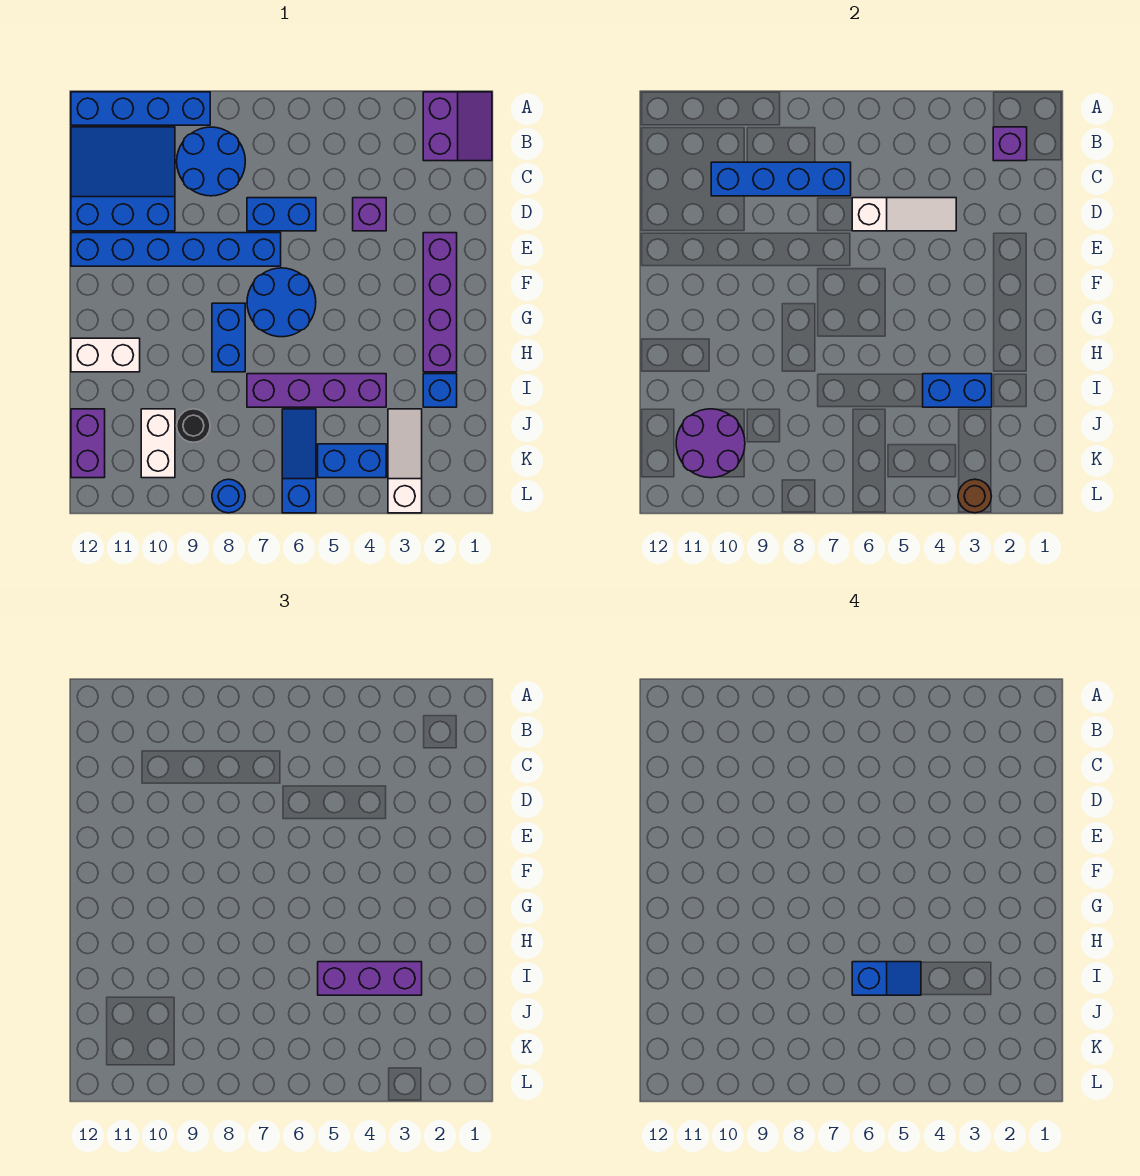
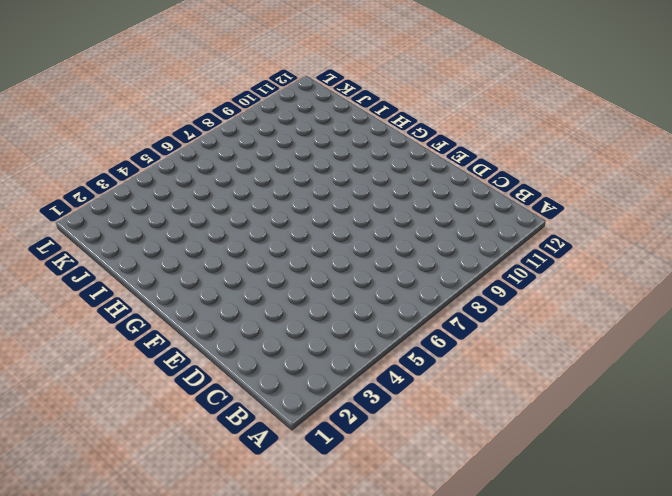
none -> purple 2x2 slope [423,92,492,161]
none -> blue 1x4 brick [71,92,210,125]
none -> blue 2x2 round brick [177,127,245,196]

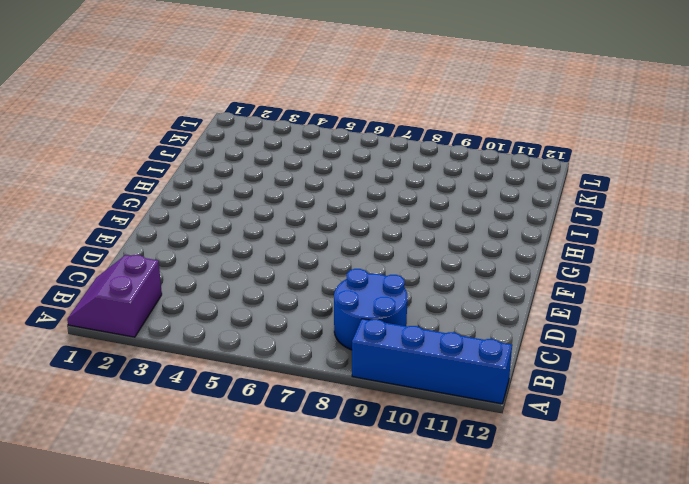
none -> blue 3x3 slope [71,127,175,231]
none -> purple 1x1 brick [353,198,386,231]
none -> blue 1x2 brick [247,198,316,231]

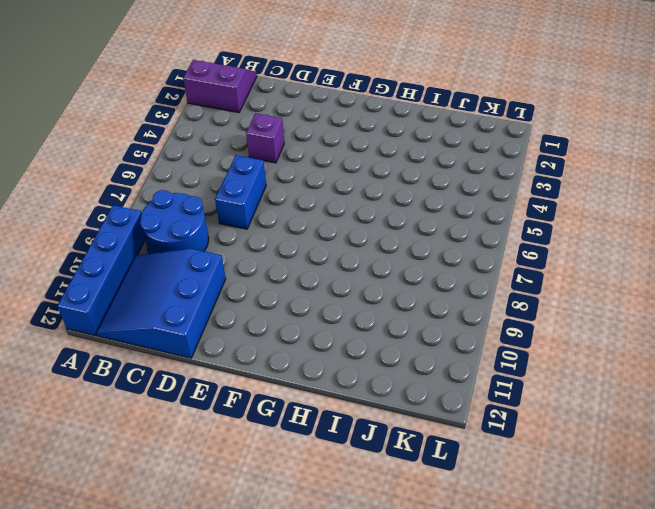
none -> purple 1x4 brick [423,233,457,372]
none -> blue 1x6 brick [71,233,281,266]
none -> blue 2x2 round brick [247,268,316,337]

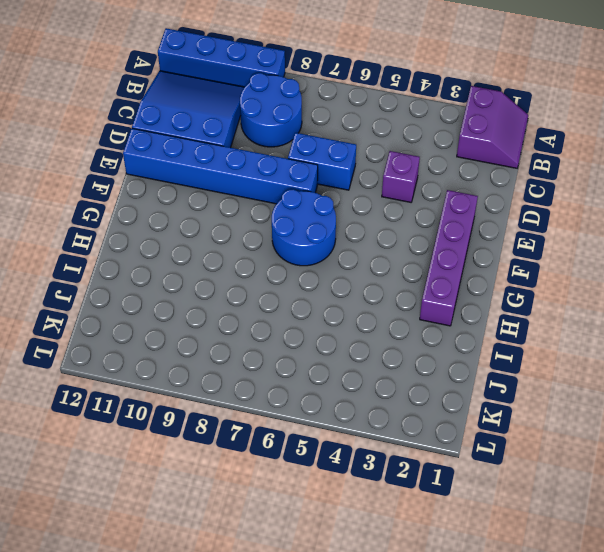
none -> blue 1x2 brick [212,303,245,372]
none -> white 1x2 brick [71,338,140,372]
none -> blue 1x1 brick [423,374,457,407]

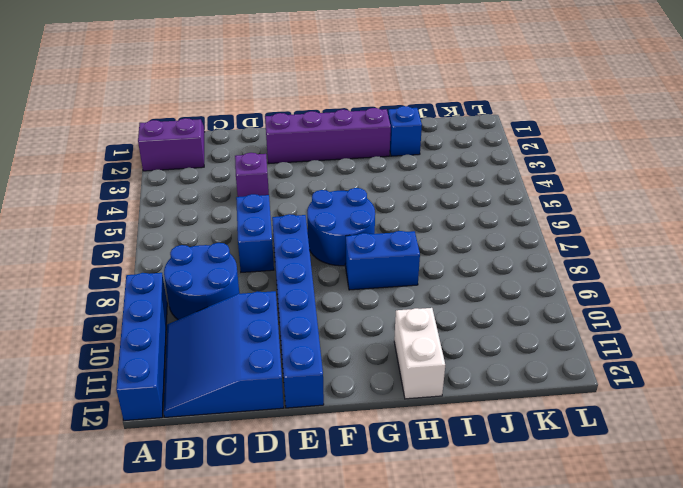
none -> purple 1x4 brick [247,374,386,407]
none -> white 1x3 slope [388,409,422,513]
none -> blue 1x3 slope [282,409,316,513]

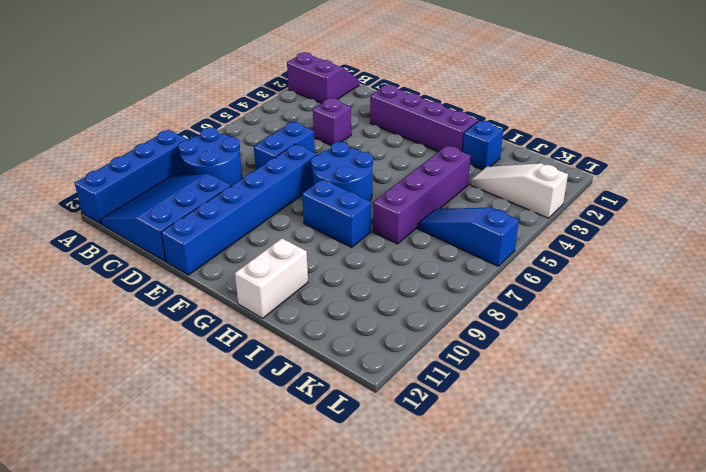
none -> black 1x1 round brick [177,409,210,442]
none -> white 1x2 brick [141,409,175,478]
none -> purple 1x2 brick [71,409,105,478]

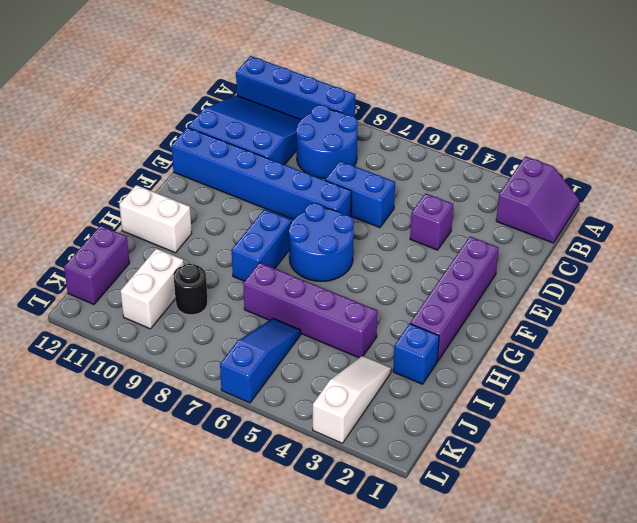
none -> blue 1x2 brick [318,444,386,478]
none -> blue 1x1 round brick [212,479,245,513]
none -> purple 1x1 brick [993,127,1027,161]

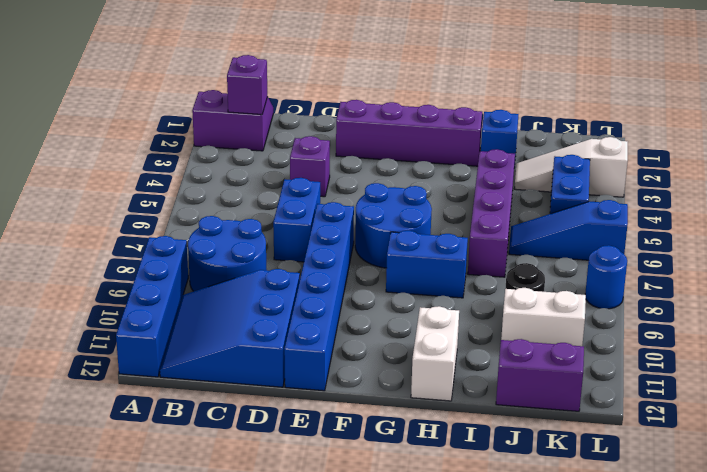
none -> blue 1x4 brick [711,162,851,196]
none -> white 1x3 slope [852,198,956,231]
none -> blue 1x2 brick [923,374,992,407]

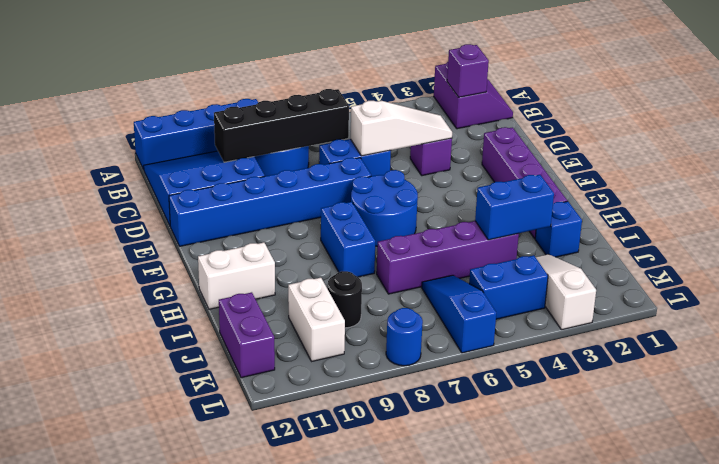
black 1x4 brick [214,89,349,162] -> blue 1x4 brick [711,162,851,196]
none -> purple 2x2 round brick [676,409,745,478]
none -> brown 1x1 round brick [958,479,991,513]
none -> purple 1x3 brick [318,962,422,995]

